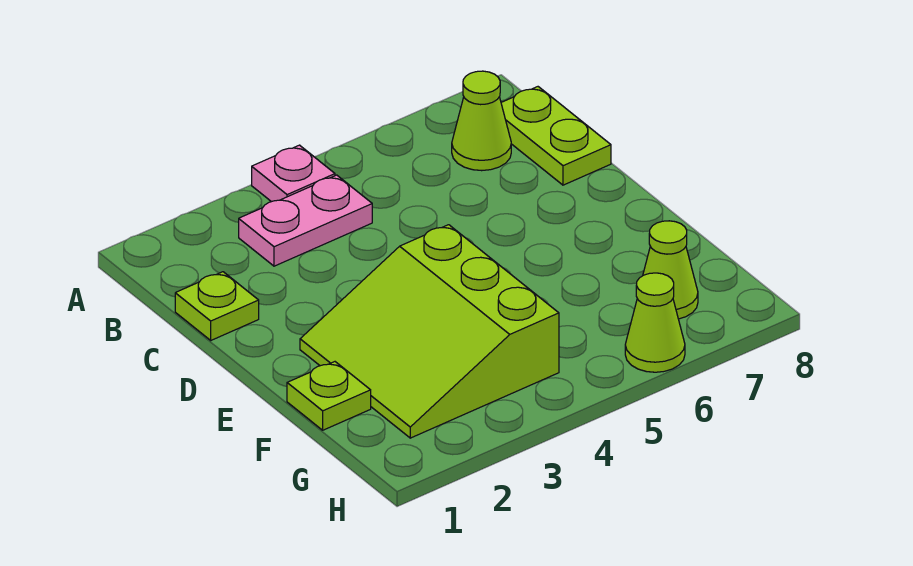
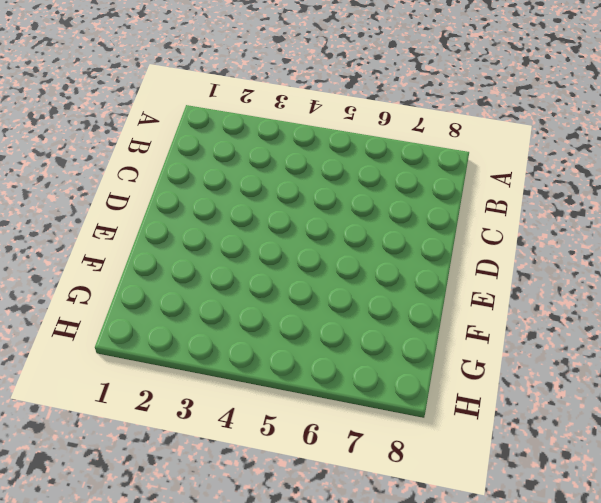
none -> pink 1x1 plate [252,145,335,202]
none -> pink 1x2 plate [239,175,372,266]

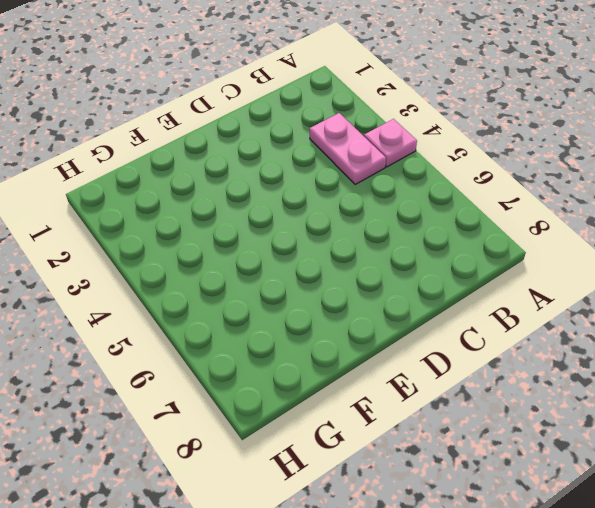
none -> lime 1x1 cone [452,71,511,171]
none -> lime 1x2 plate [501,87,611,185]

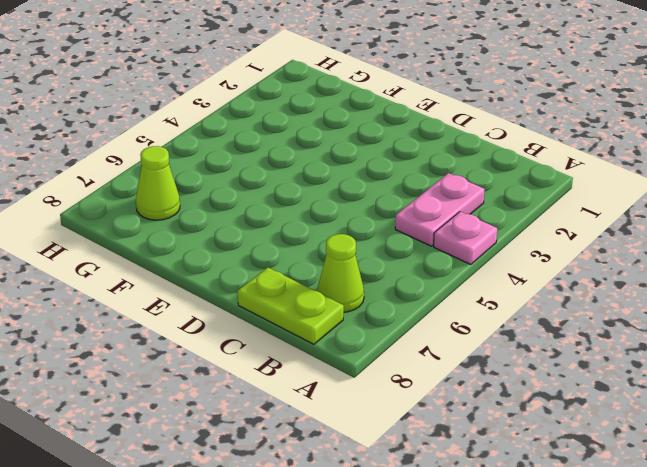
none -> lime 1x1 plate [175,272,259,340]
none -> lime 3x3 slope [300,225,559,438]

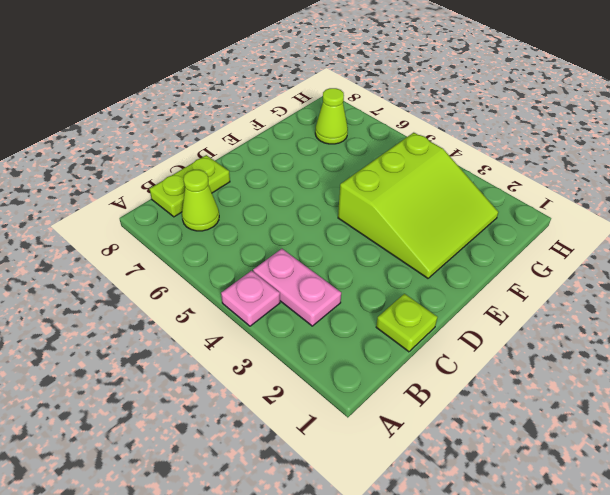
none -> lime 1x1 plate [287,362,371,430]
none -> lime 1x1 cone [625,273,685,372]

